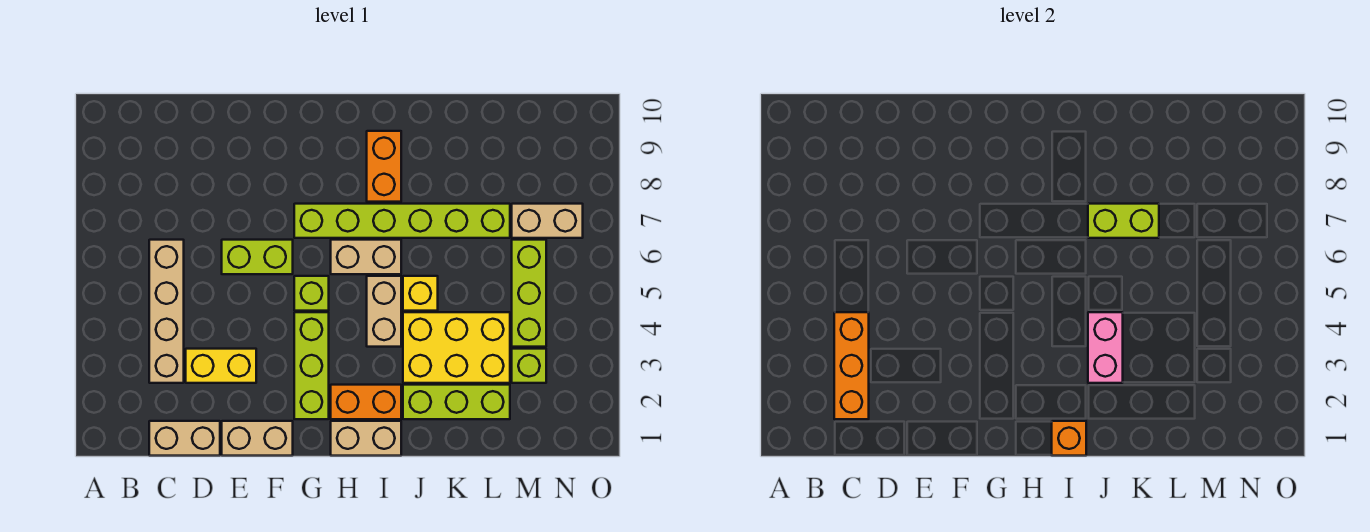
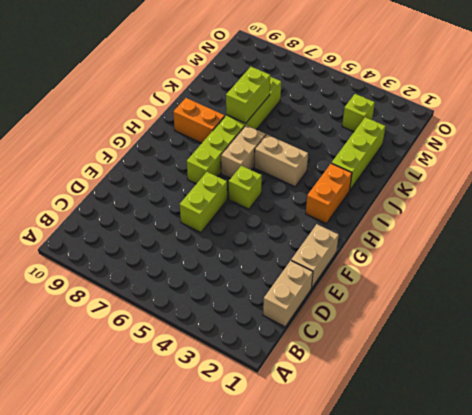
none -> tan 1x4 brick [149,240,184,383]
none -> yellow 1x2 brick [186,349,256,383]
none -> lime 1x3 brick [294,312,329,419]

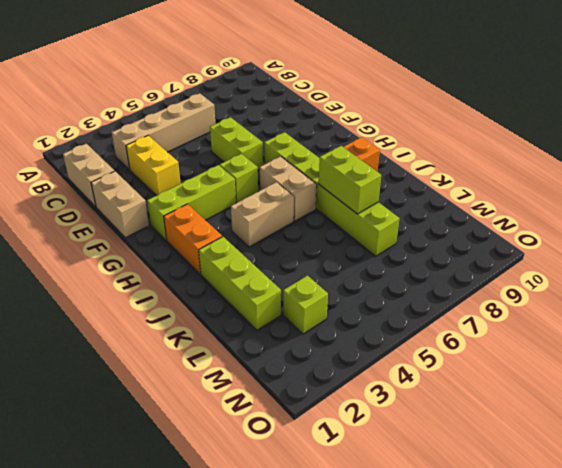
none -> tan 1x2 brick [331,421,401,456]
none -> yellow 2x3 brick [403,312,510,383]
none -> yellow 1x1 brick [403,276,438,311]

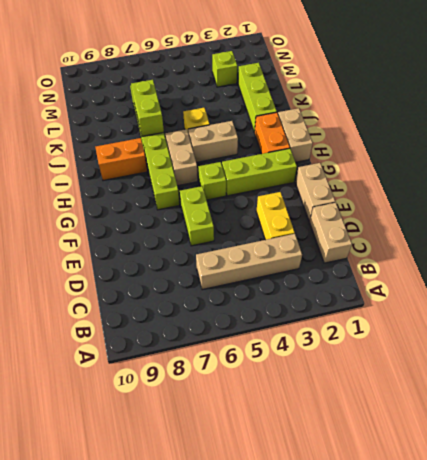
none -> yellow 2x3 brick [403,312,510,383]
none -> lime 1x3 brick [512,240,546,347]
none -> tan 1x2 brick [512,204,583,238]

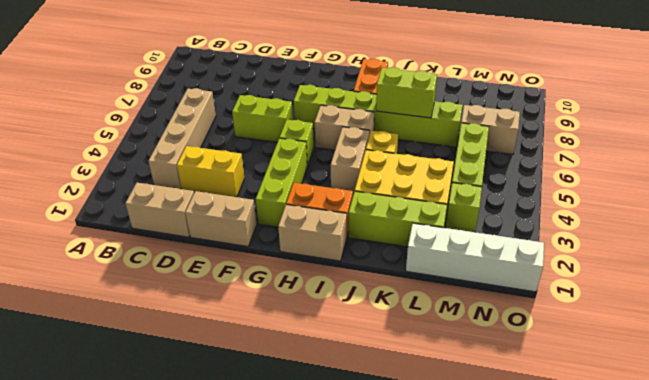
white 1x4 brick [406,223,544,292] -> none
none -> orange 1x3 brick [834,312,869,419]
none -> orange 1x1 brick [1052,421,1086,456]
none -> pink 1x2 brick [1088,312,1123,383]

